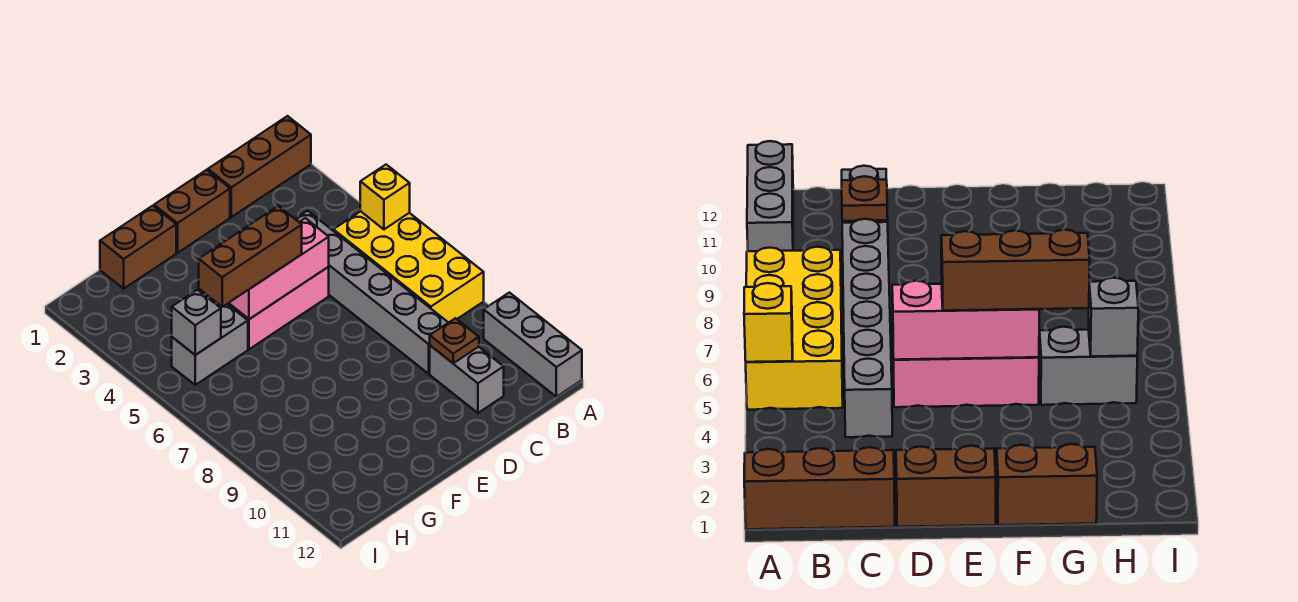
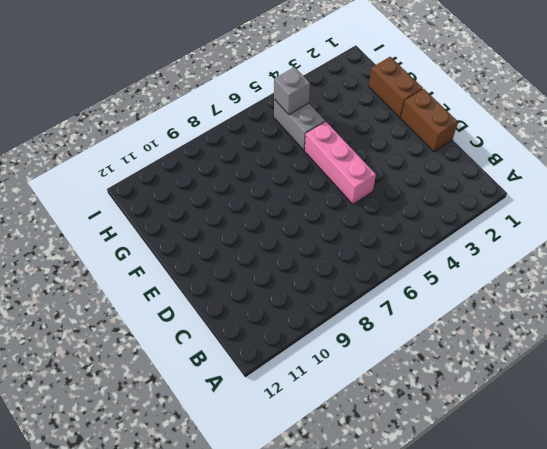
none -> brown 1x3 brick [208,116,311,217]
none -> yellow 2x4 brick [334,211,484,323]
none -> grey 1x3 brick [484,292,582,397]

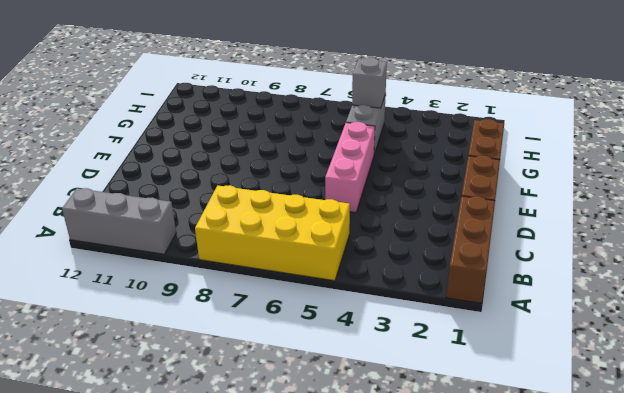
none -> grey 1x6 brick [296,211,448,374]
none -> grey 1x2 brick [430,346,504,413]
none -> yellow 1x1 brick [360,165,410,229]

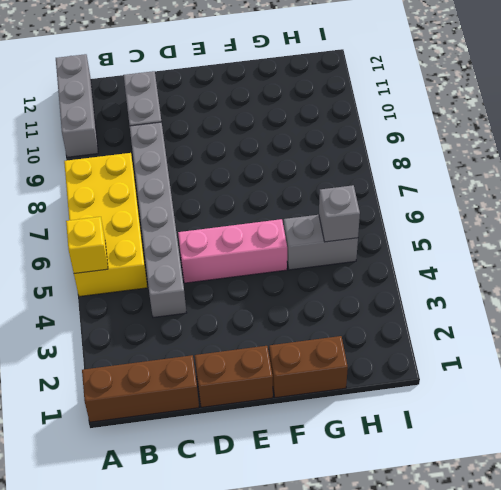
none -> brown 1x1 plate [430,318,479,363]
none -> pink 1x3 brick [229,218,329,319]
none -> brown 1x3 brick [199,206,302,307]

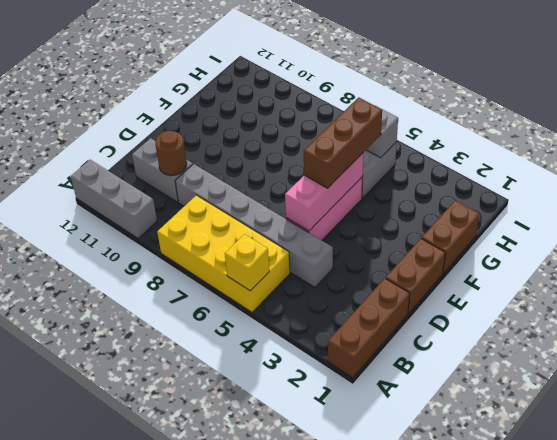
brown 1x1 round brick [155,131,187,175] -> brown 1x1 plate [430,318,479,363]

